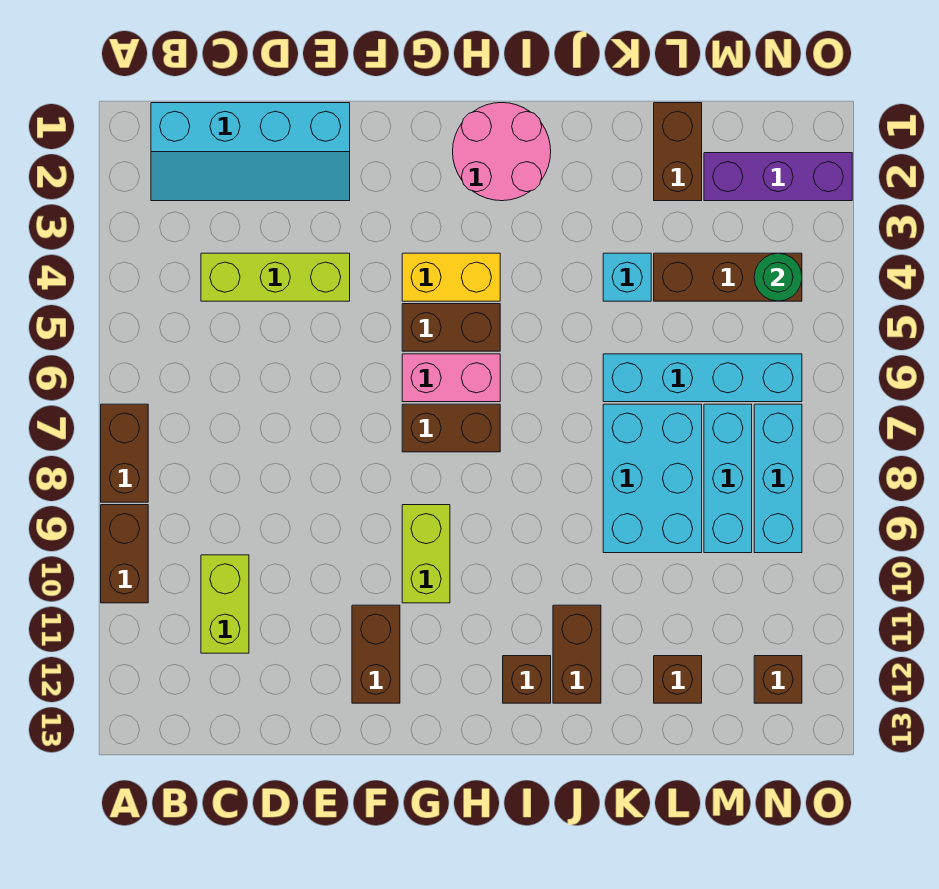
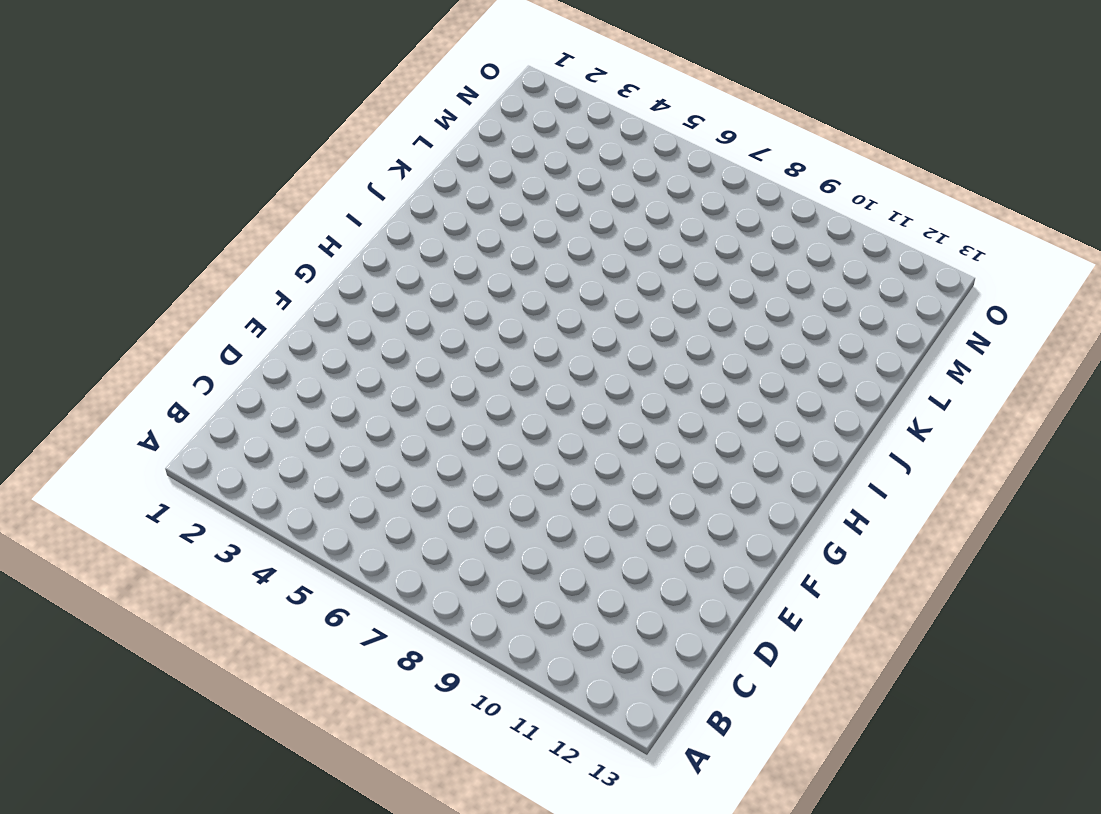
none -> brown 1x2 brick [101,404,148,502]
none -> brown 1x2 brick [101,505,148,603]
none -> cyan 2x4 slope [151,103,350,201]

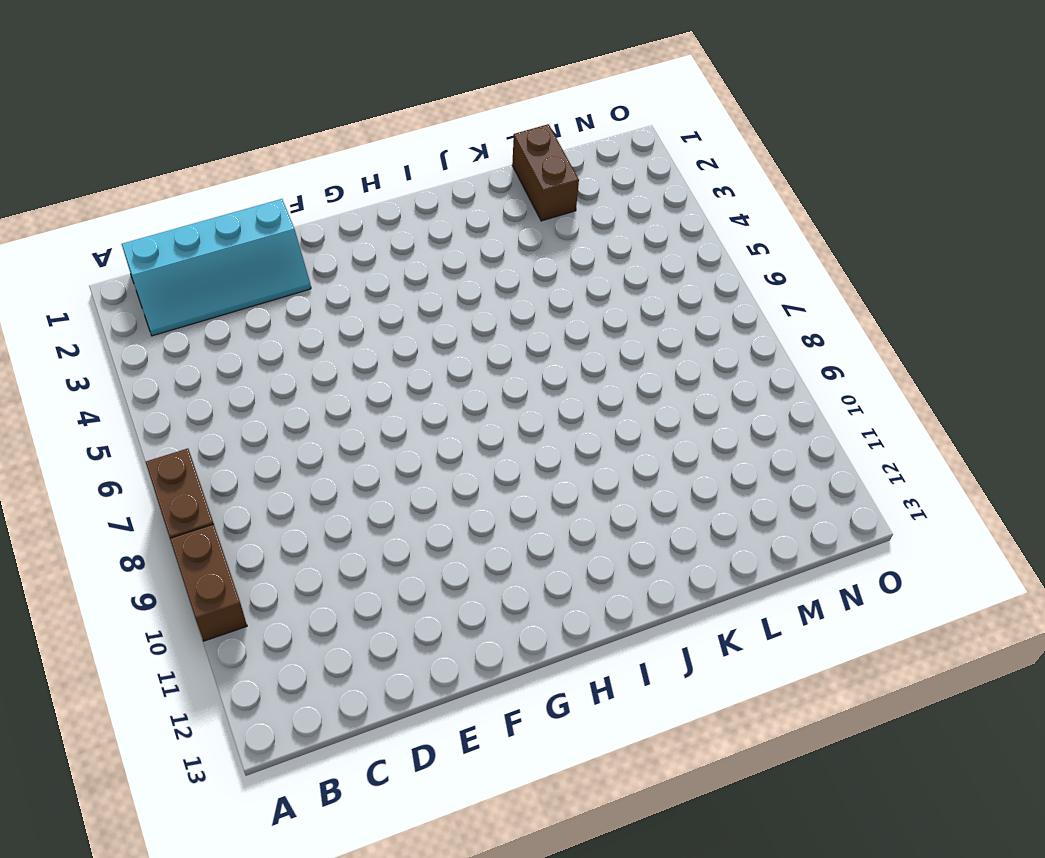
none -> lime 1x3 brick [201,253,350,301]
none -> lime 1x2 brick [201,555,249,653]
none -> brown 1x2 brick [352,605,400,703]

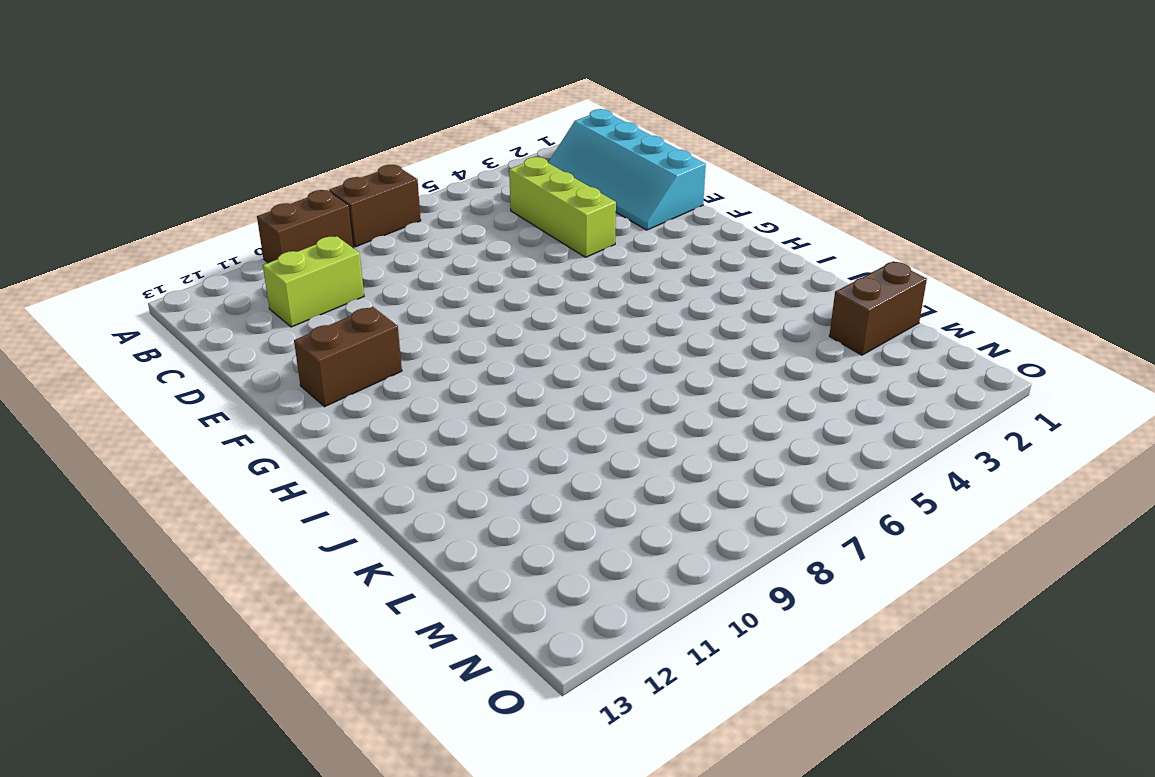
none -> yellow 1x2 brick [402,253,500,301]
none -> brown 1x2 brick [402,304,500,351]
none -> pink 1x2 brick [402,354,500,402]

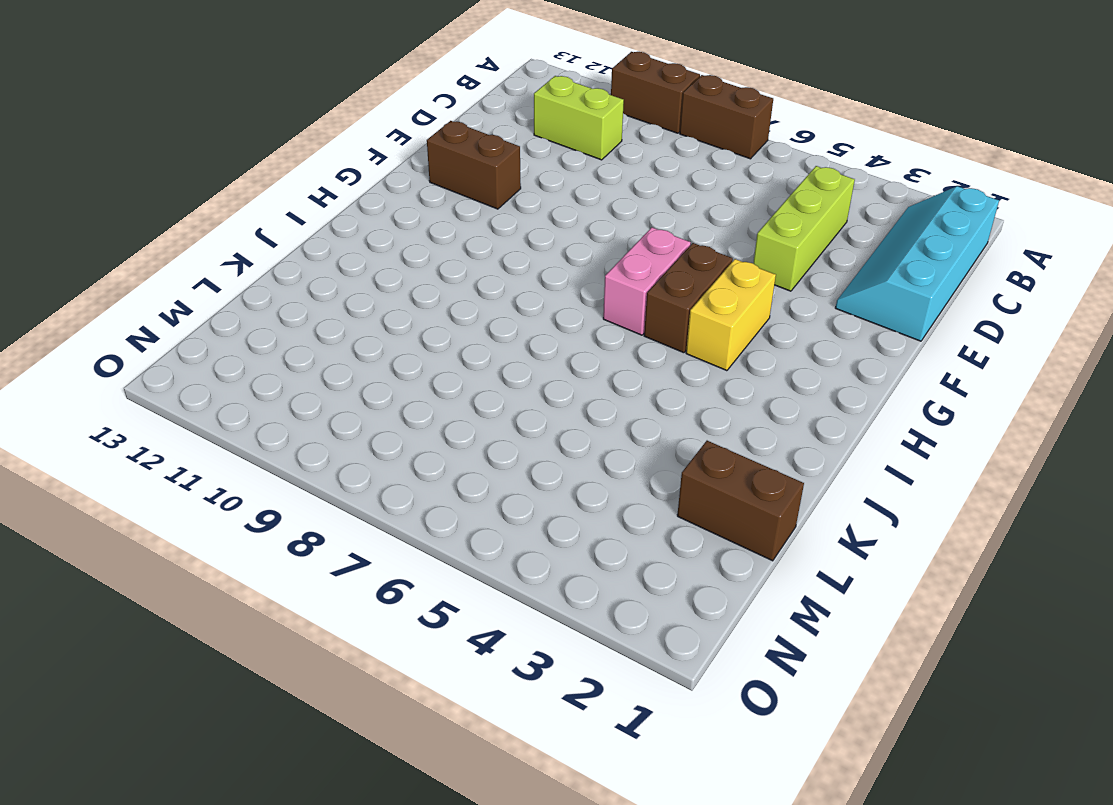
none -> brown 1x2 brick [402,404,500,452]
none -> lime 1x2 brick [402,505,450,603]
none -> pink 2x2 round brick [453,103,551,201]

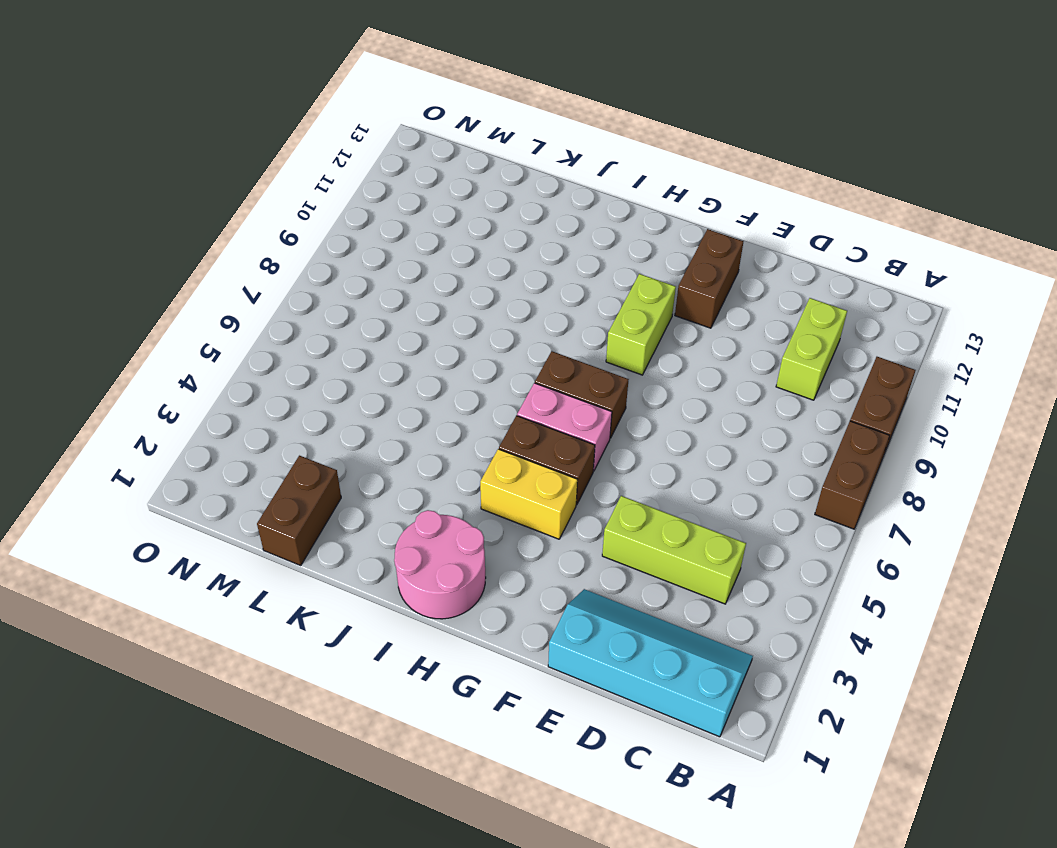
none -> brown 1x1 brick [503,656,551,703]
none -> brown 1x2 brick [553,605,601,703]
none -> cyan 1x1 brick [603,253,651,301]

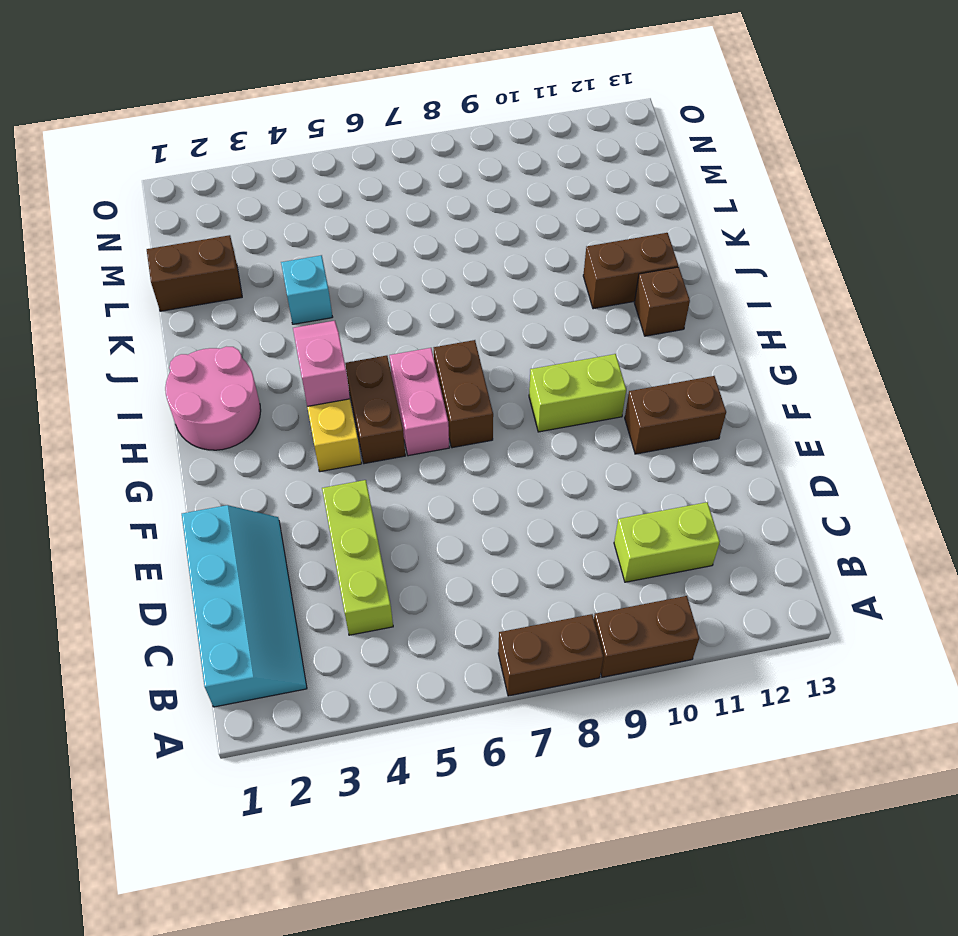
pink 1x2 slope [293,321,350,406] -> none
none -> cyan 1x4 brick [603,354,802,402]
none -> cyan 2x3 brick [603,404,702,553]
none -> brown 1x3 brick [654,253,802,301]

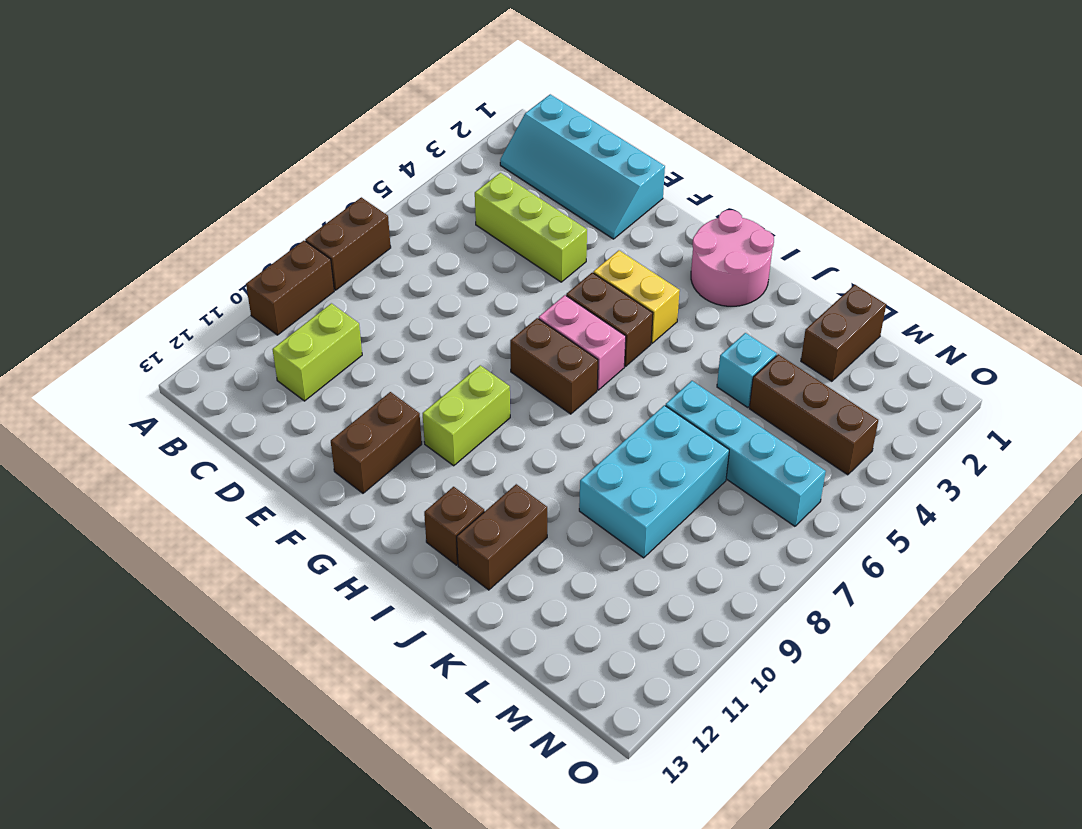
none -> brown 1x1 brick [654,656,702,703]
none -> purple 1x3 brick [704,153,852,201]
none -> cyan 1x3 brick [704,404,752,553]

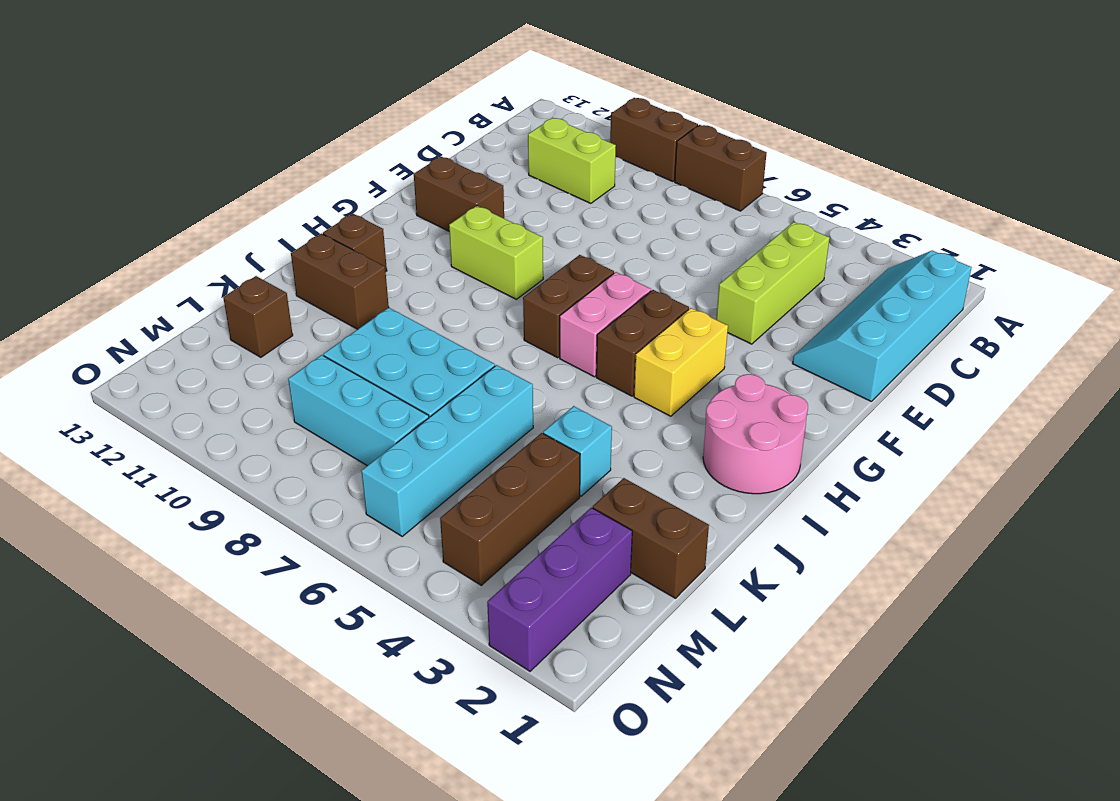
none -> cyan 1x3 brick [754,404,802,553]
none -> brown 1x1 brick [754,656,802,703]
none -> green 1x1 round brick [754,253,802,301]

